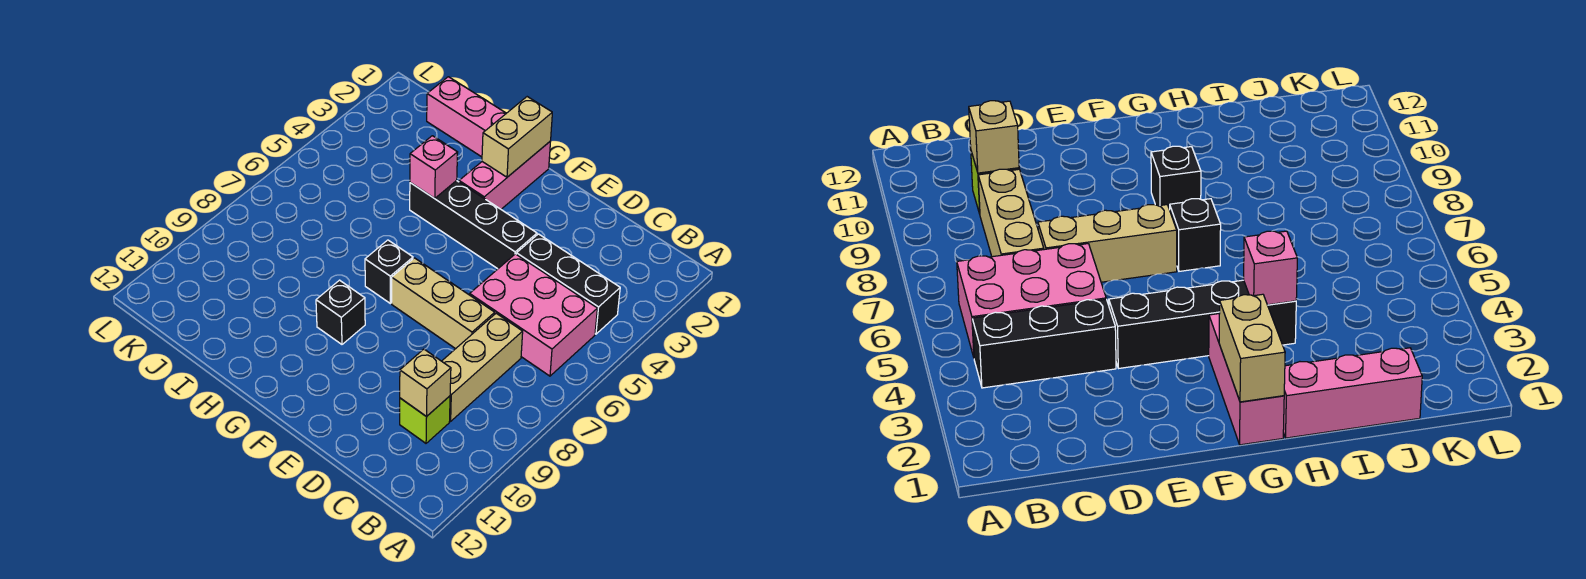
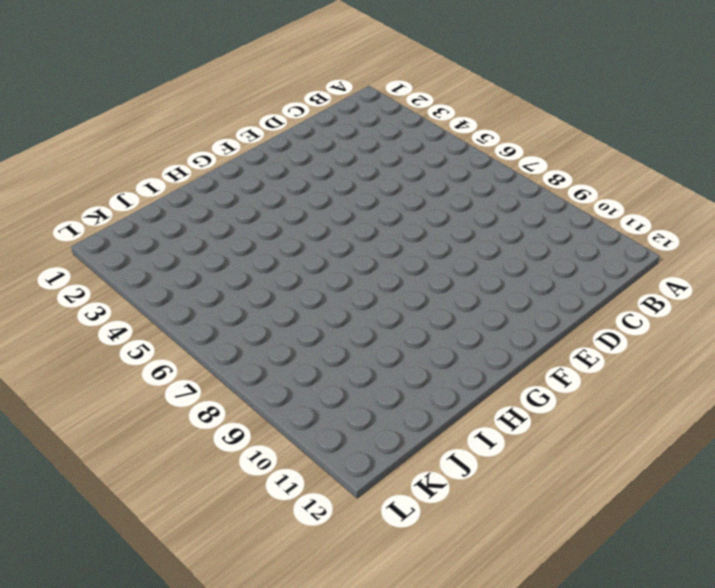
none -> black 1x3 brick [516,234,620,334]
none -> pink 2x3 brick [470,254,597,376]
none -> tan 1x3 brick [442,313,523,421]

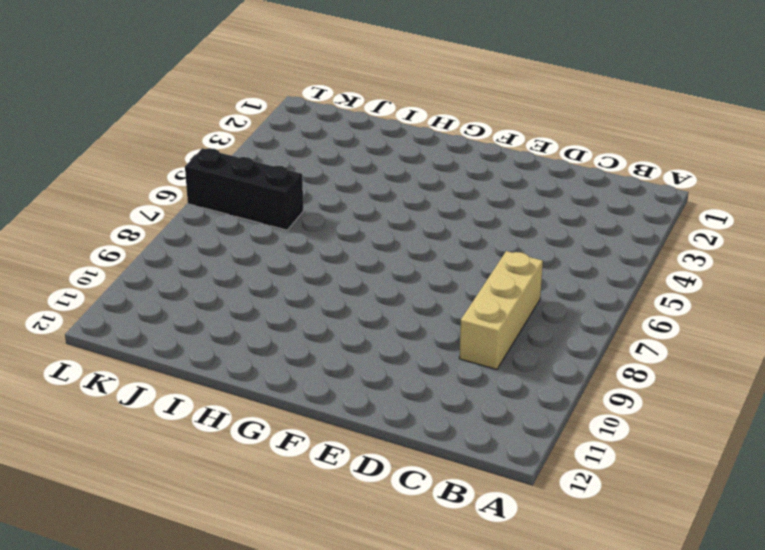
black 1x3 brick [185,148,303,230] -> black 1x3 brick moved to [516,234,620,334]
none -> pink 2x3 brick [470,254,597,376]
none -> lime 1x1 brick [400,396,450,443]
none -> tan 1x3 brick [392,258,495,349]

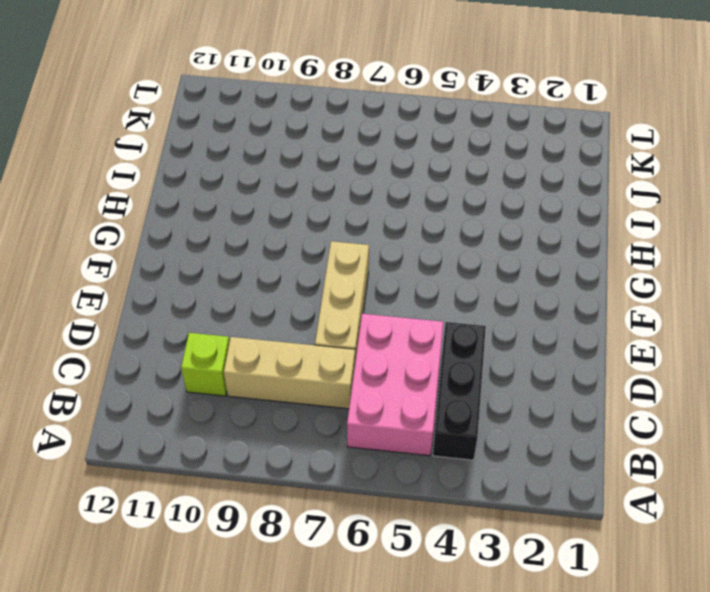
none -> black 1x4 brick [410,181,537,269]
none -> pink 1x3 brick [459,141,551,209]
none -> black 1x1 brick [365,240,413,303]

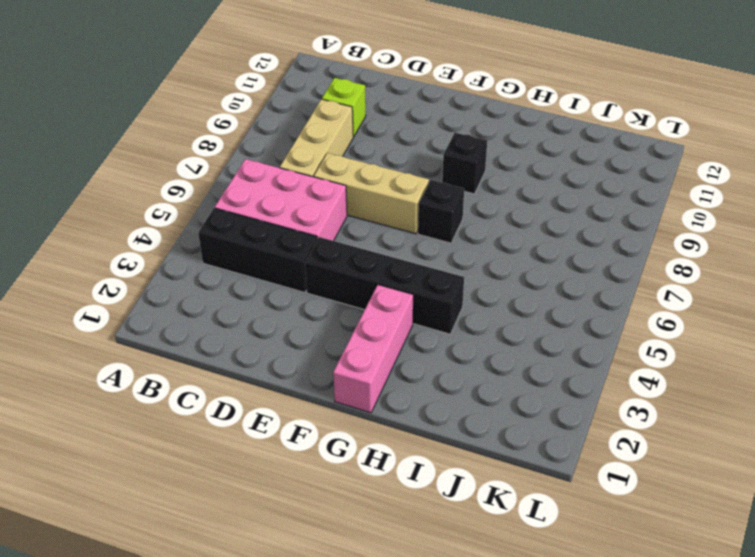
none -> pink 1x3 brick [427,77,506,157]
none -> tan 1x1 brick [400,349,451,417]
none -> tan 1x2 brick [482,97,552,177]

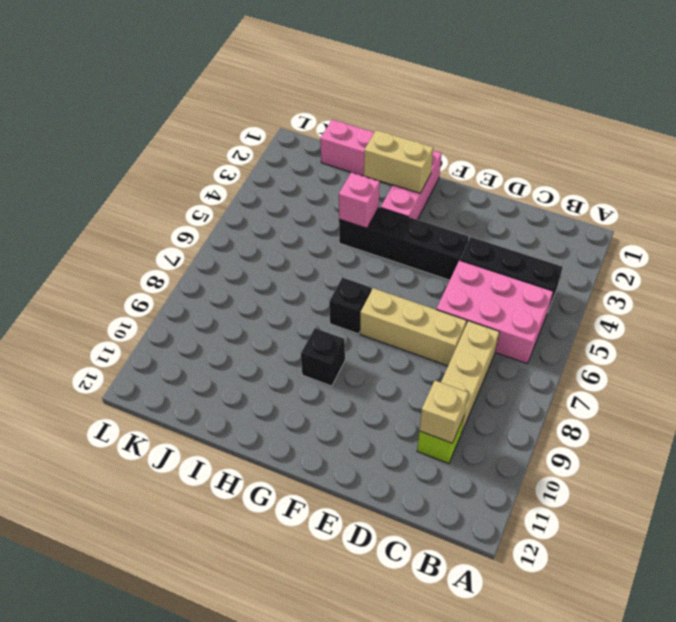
tan 1x2 brick [364,130,433,193] -> tan 1x2 brick turned to [482,97,552,177]

